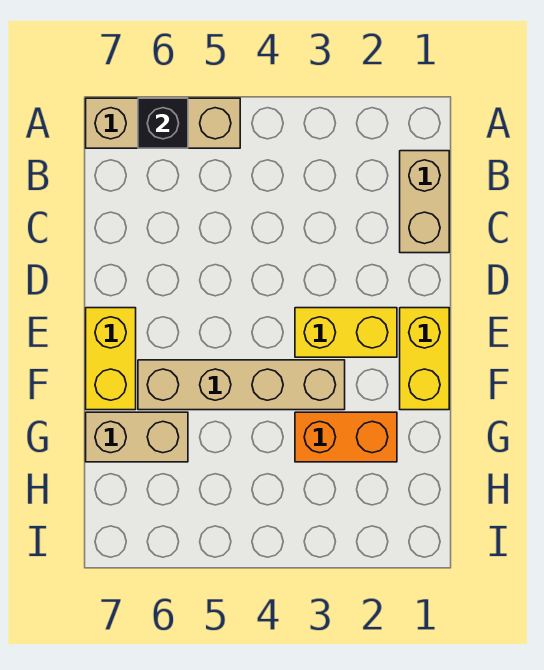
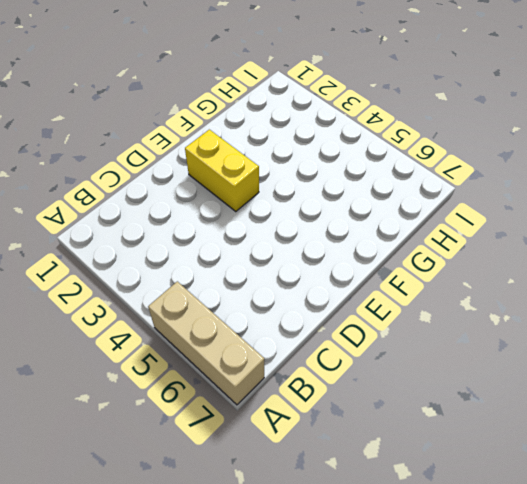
none -> tan 1x2 brick [400,151,449,253]
none -> yellow 1x2 brick [400,308,449,410]

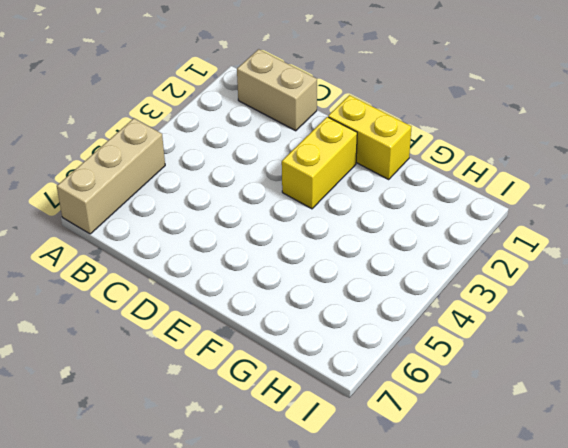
none -> yellow 1x2 brick [86,308,136,410]
none -> tan 1x4 brick [138,360,345,410]

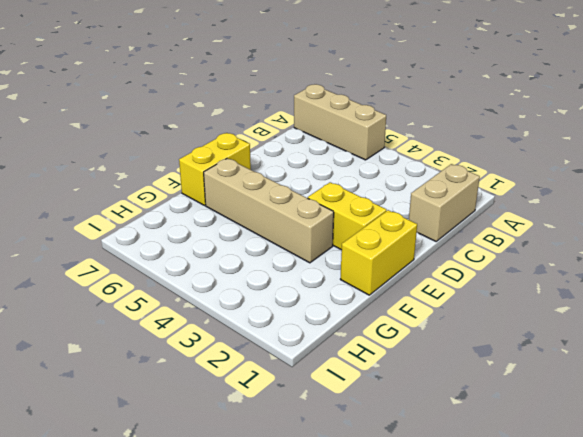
none -> orange 1x2 brick [295,412,397,462]
none -> tan 1x2 brick [86,412,188,462]

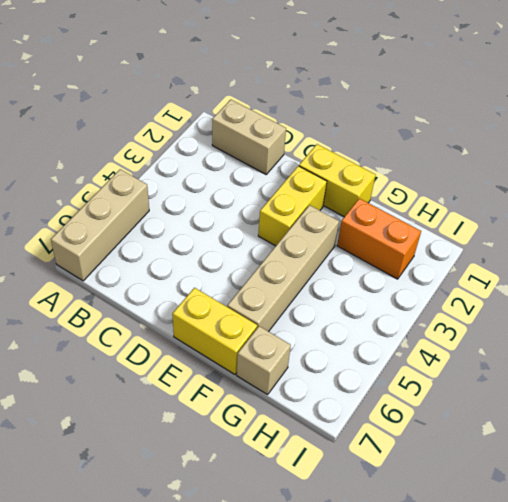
orange 1x2 brick [337,198,421,279] -> orange 1x2 brick turned to [295,412,397,462]
tan 1x1 brick [237,326,291,395] -> tan 1x2 brick [86,412,188,462]
none -> black 1x1 brick [138,98,188,148]

